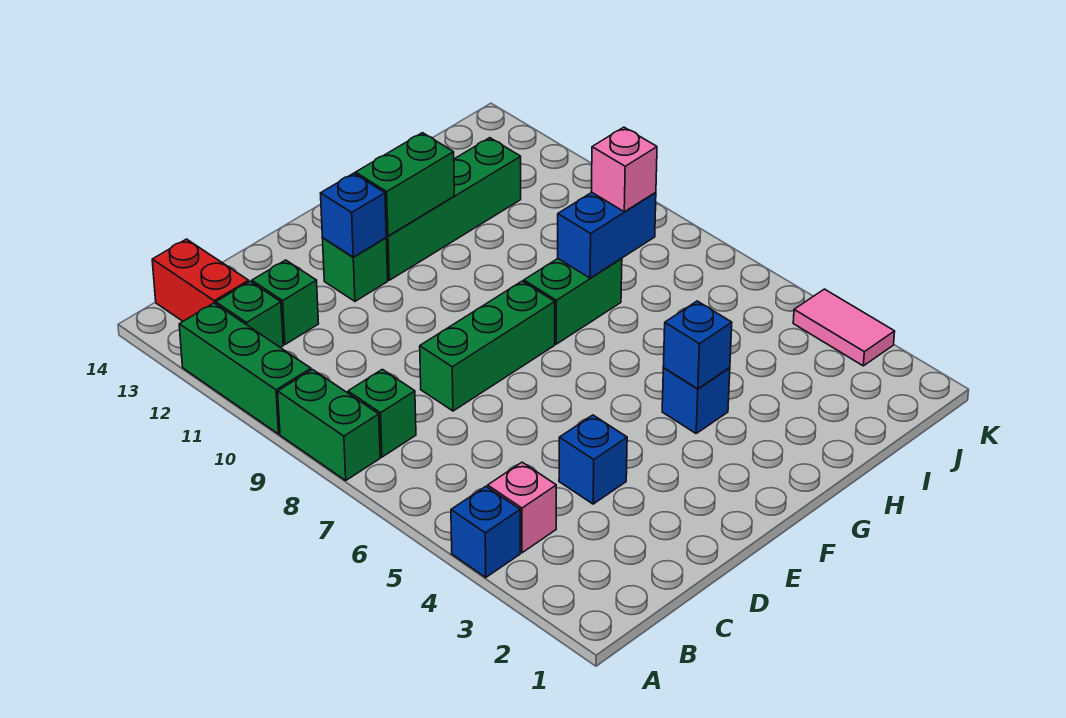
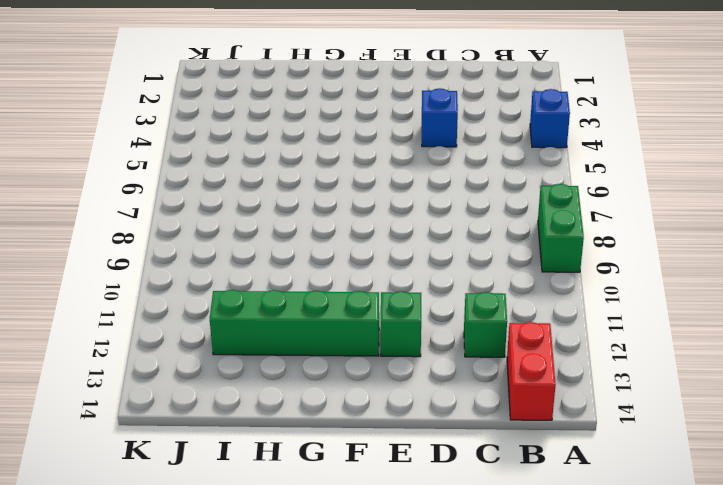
none -> green 1x3 brick [179,303,311,434]
none -> pink 1x1 brick [488,462,556,553]
none -> green 1x1 brick [348,369,416,457]

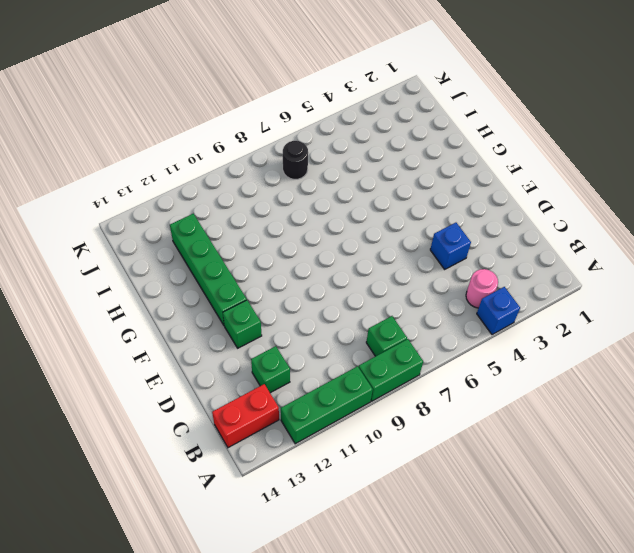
pink 1x1 round brick [466,269,498,308] -> pink 1x1 brick [488,462,556,553]
black 1x1 round brick [283,141,308,179] -> none
none -> green 1x1 brick [216,282,283,348]
none -> green 1x3 brick [420,281,555,411]
none -> blue 1x1 brick [662,368,730,433]

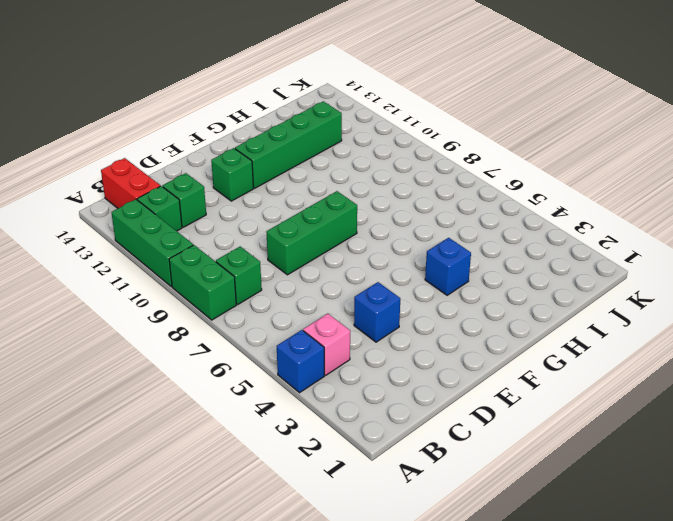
none -> green 1x2 brick [524,259,622,344]
none -> pink 1x2 tile [793,289,895,366]
none -> blue 1x1 brick [321,173,386,257]

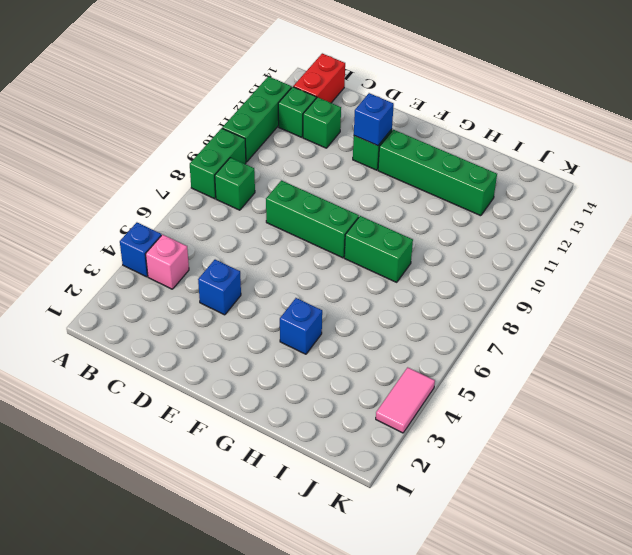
none -> green 1x2 brick [355,133,454,236]
none -> blue 1x1 brick [663,301,732,389]
none -> blue 1x2 brick [558,192,656,278]

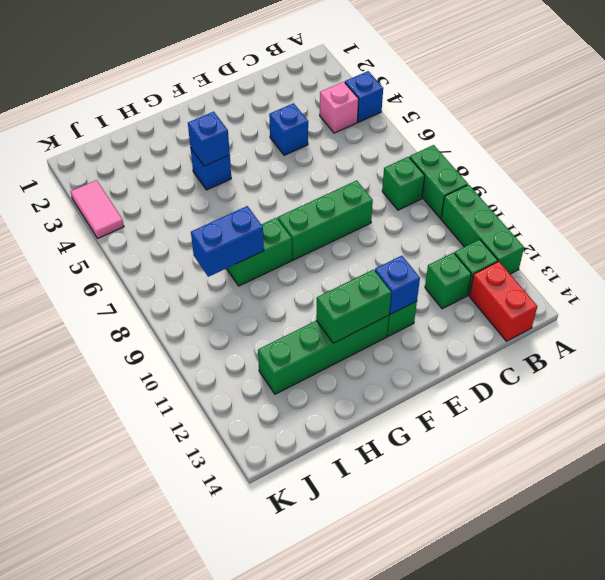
none -> pink 1x1 brick [591,127,657,212]

